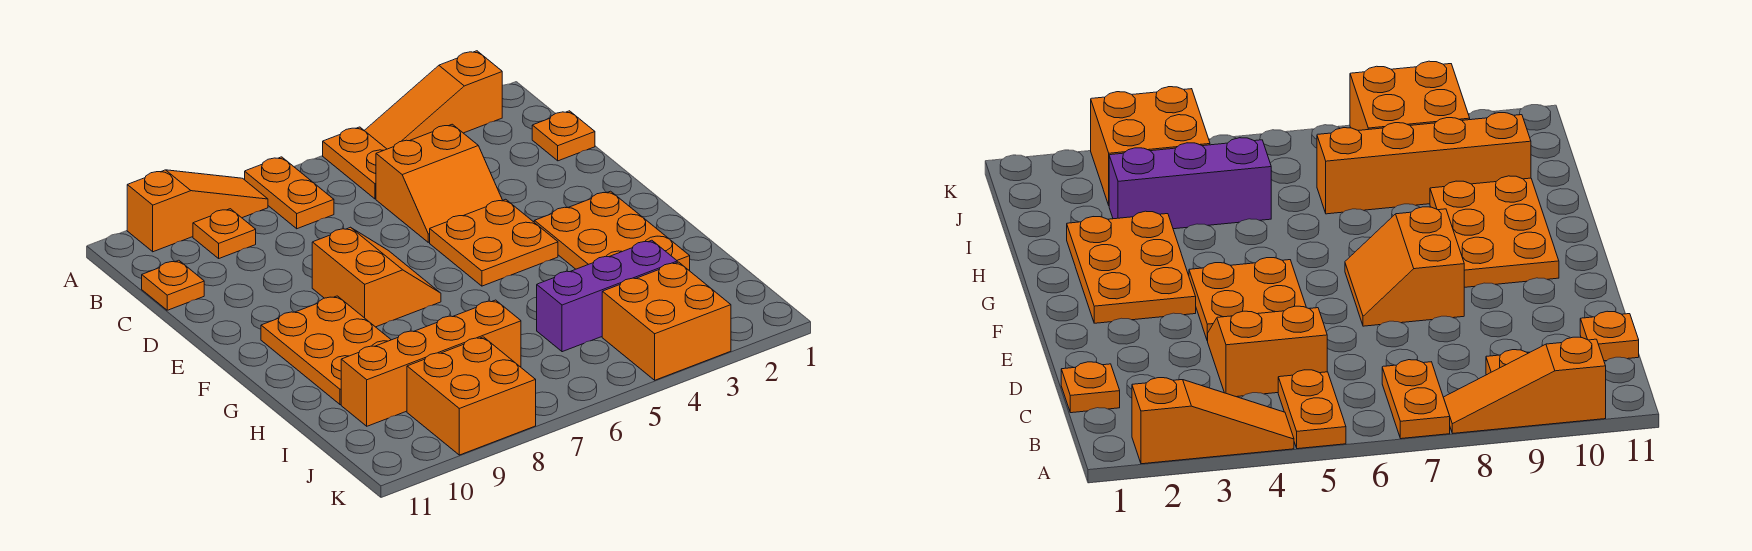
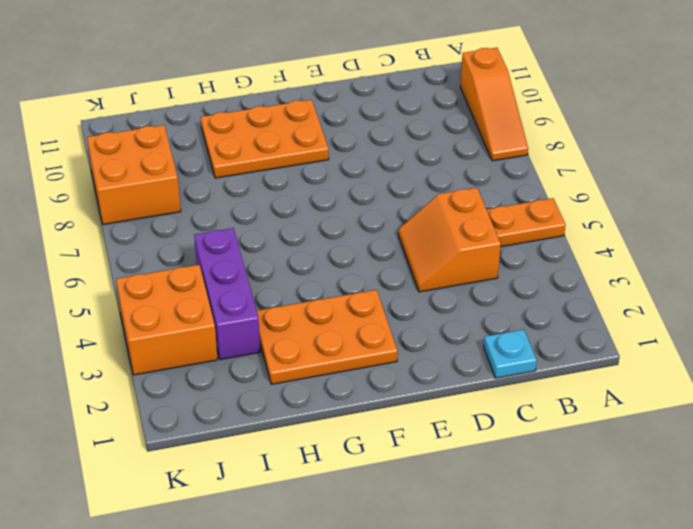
cyan 1x1 plate [484,330,537,378] -> orange 1x1 plate [532,111,595,161]
none -> orange 1x3 slope [364,51,502,149]
none -> orange 1x2 plate [245,157,334,229]
none -> orange 1x1 plate [193,209,256,258]

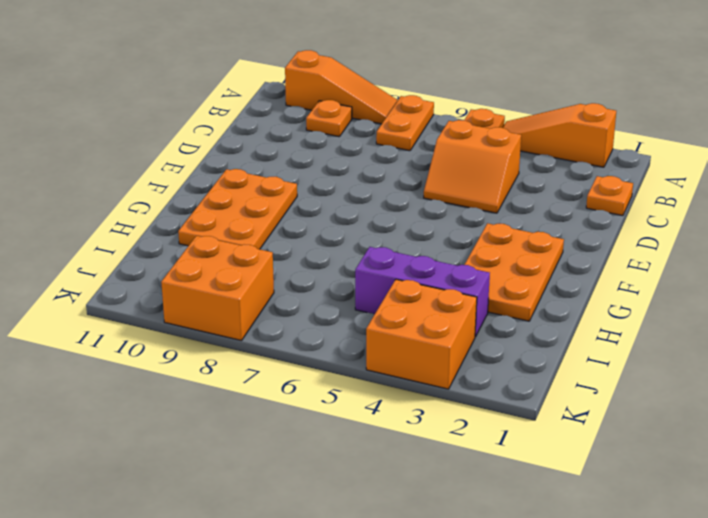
none -> orange 1x1 plate [142,260,204,310]
none -> orange 2x2 plate [430,199,558,286]
none -> orange 2x2 slope [312,227,441,327]

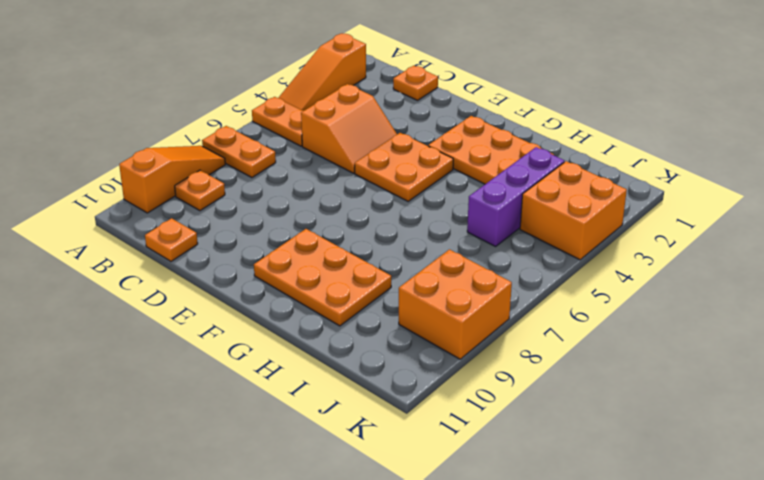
none -> orange 2x2 slope [312,227,441,327]
none -> orange 1x4 brick [341,300,521,426]

